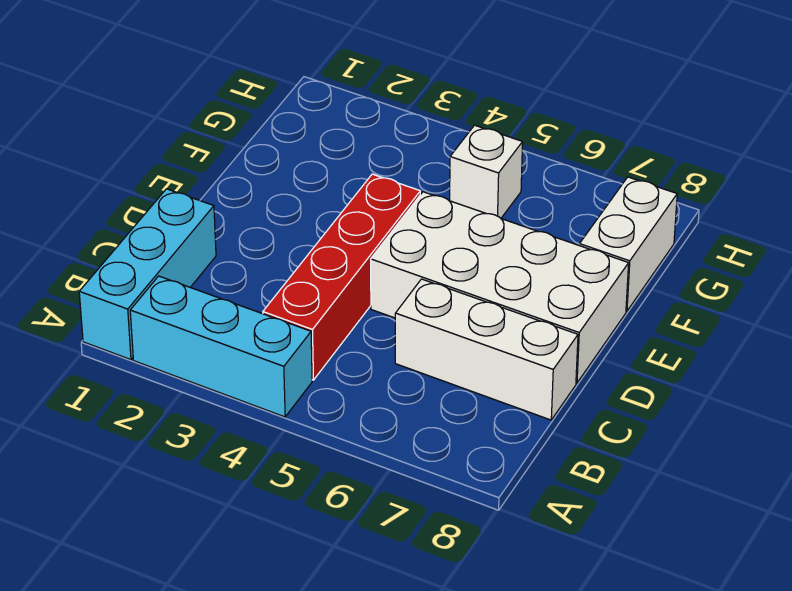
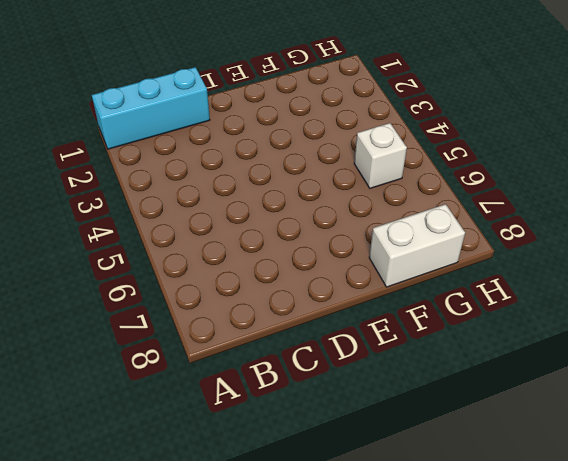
none -> cyan 1x3 brick [130,276,312,417]
none -> red 1x4 brick [263,174,420,380]

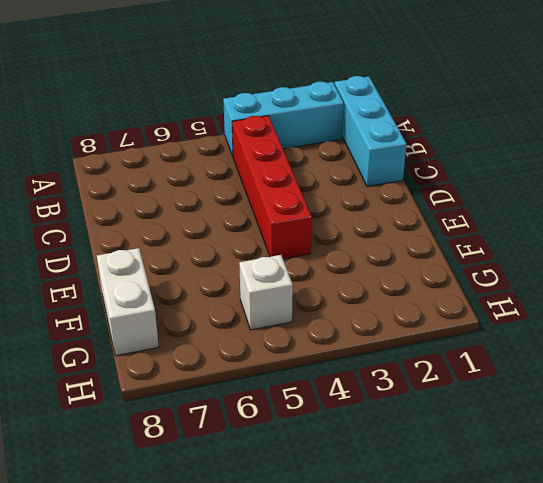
none -> white 1x3 brick [395,279,578,420]
none -> white 2x4 brick [371,192,629,383]

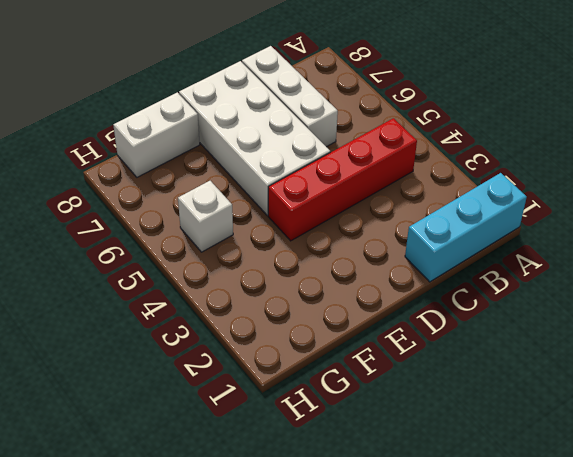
none -> cyan 1x3 brick [130,276,312,417]

